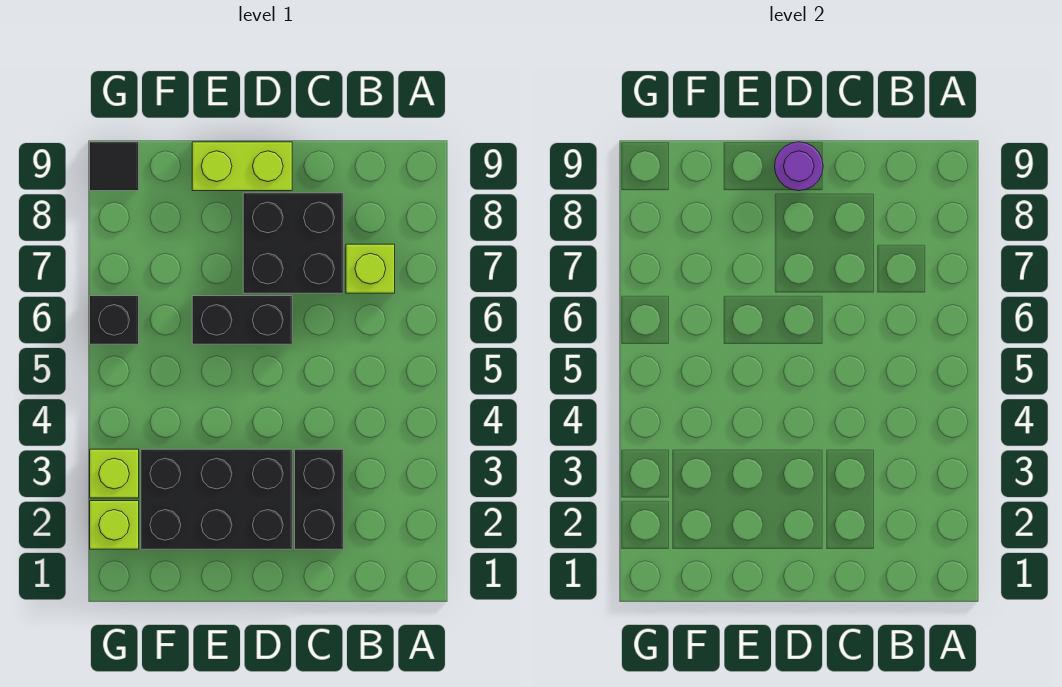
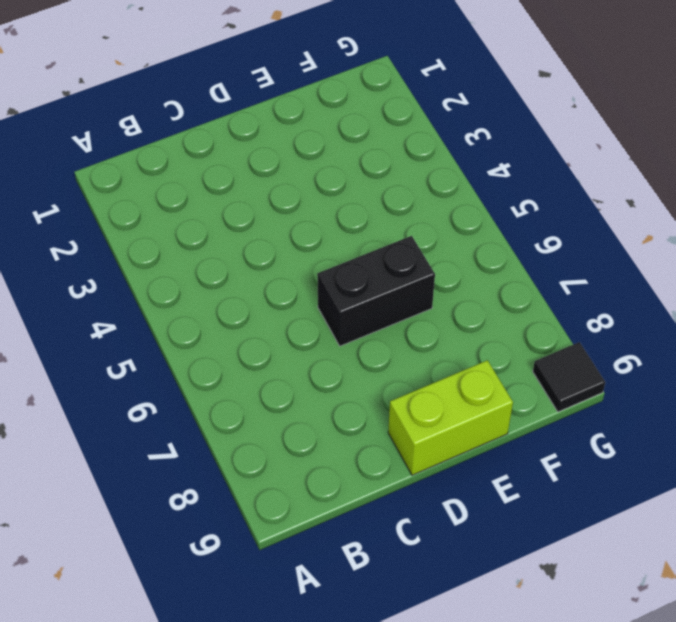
none -> lime 1x1 brick [346,244,395,293]
none -> black 1x2 brick [295,449,343,549]

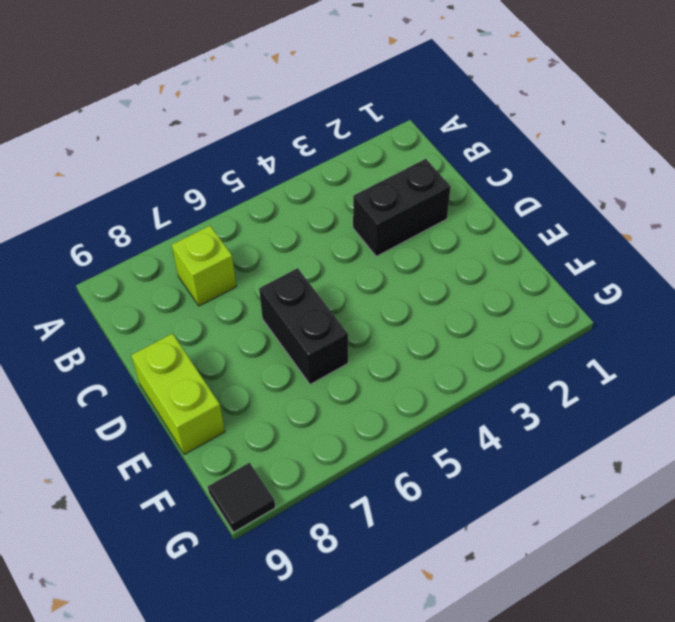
none -> black 2x2 brick [243,193,343,293]
none -> black 2x3 brick [141,449,292,549]

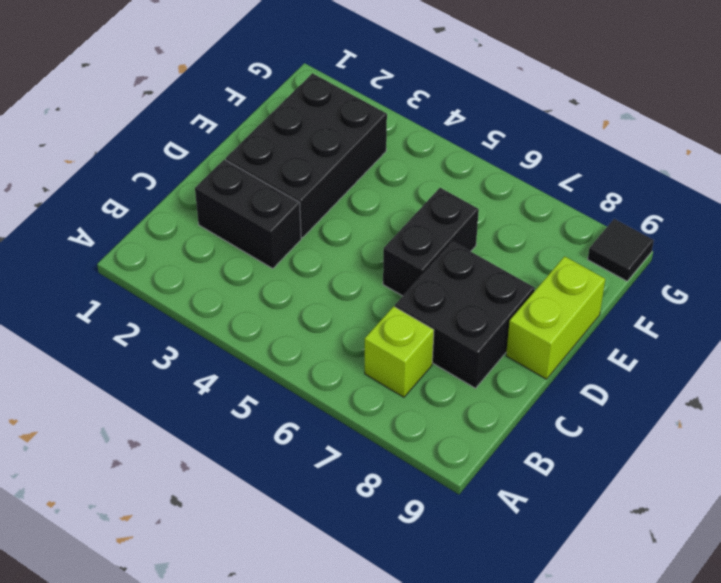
none -> lime 1x1 brick [90,501,139,549]
none -> lime 1x1 brick [90,449,139,498]

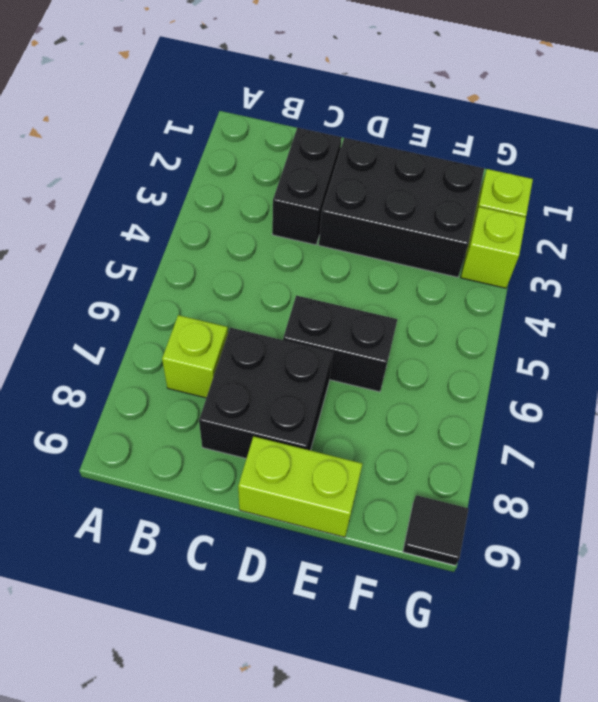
none -> black 1x1 brick [90,296,139,344]
none -> purple 1x1 round brick [775,142,823,191]

